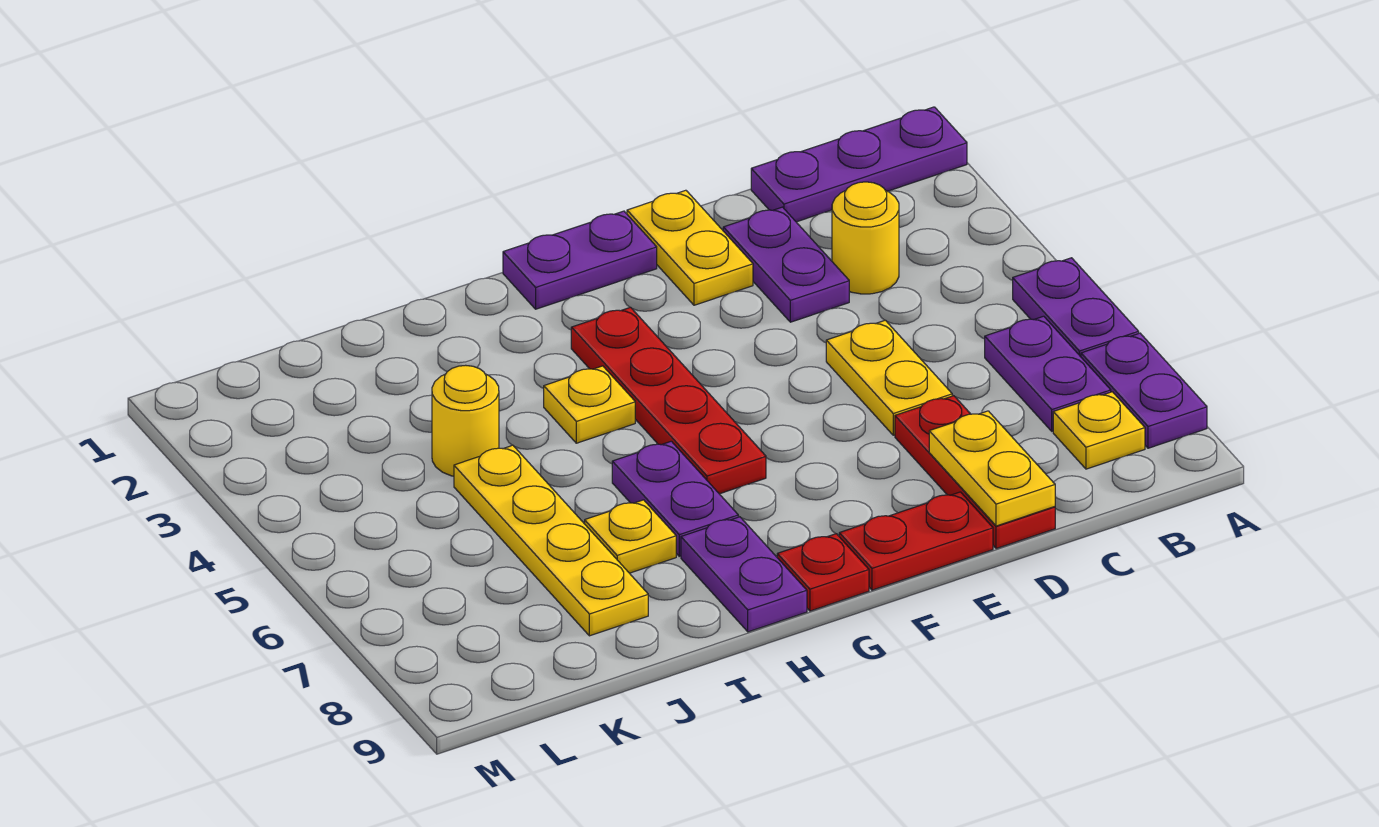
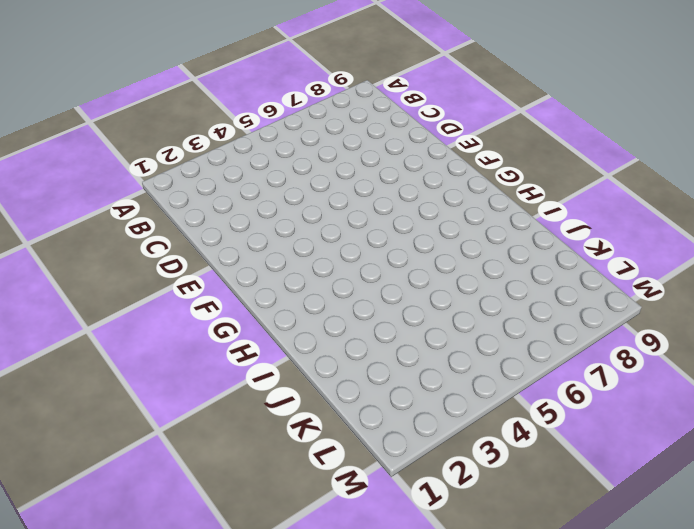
none -> purple 1x3 plate [751,107,967,222]
none -> purple 1x2 plate [1013,258,1139,357]
none -> purple 1x2 plate [1081,333,1207,448]

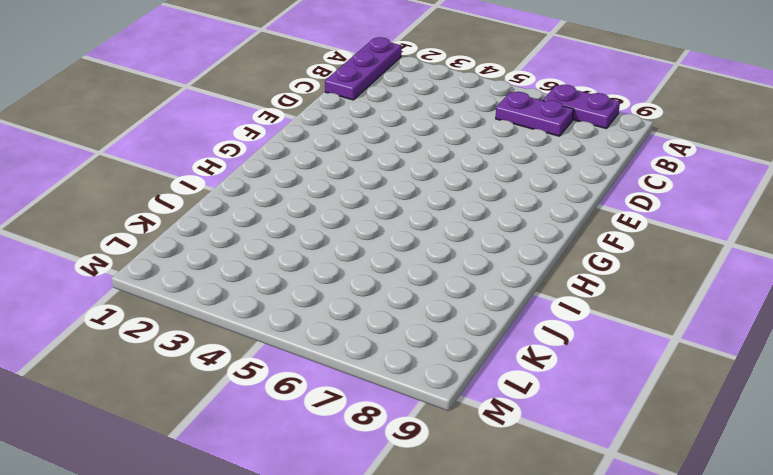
none -> purple 1x2 plate [1013,258,1139,357]
none -> yellow 1x1 plate [1053,392,1145,469]
none -> yellow 1x1 round brick [832,182,899,294]

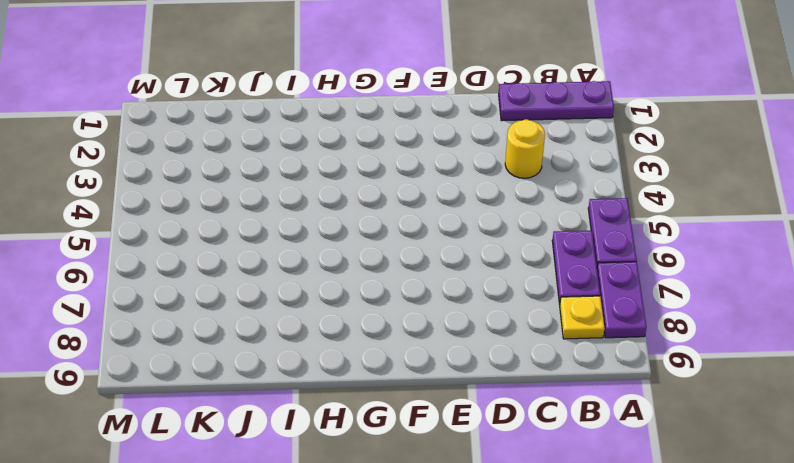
none -> purple 1x2 plate [723,207,849,322]
none -> yellow 1x2 plate [826,320,952,435]
none -> red 1x3 plate [895,396,1055,549]

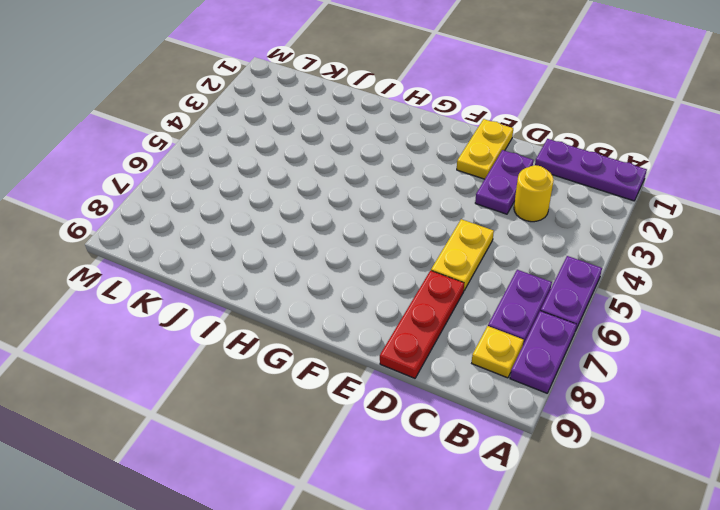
none -> red 1x2 plate [839,492,993,590]
none -> purple 1x2 plate [503,211,657,309]
none -> red 1x4 plate [571,307,766,494]

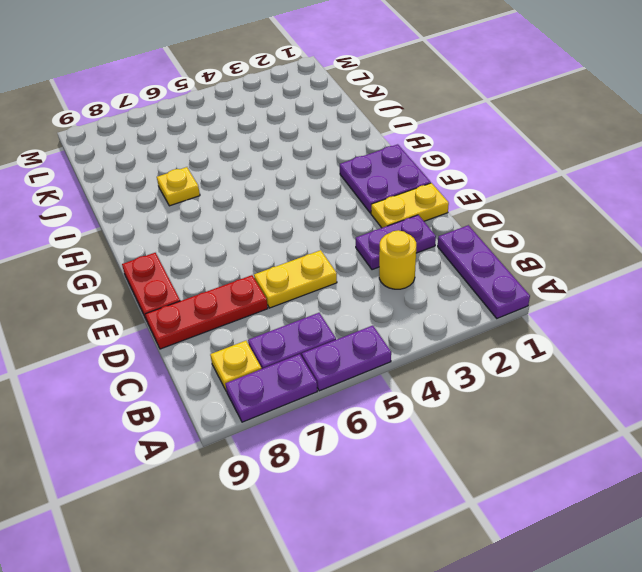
purple 2x2 plate [340,144,431,213] -> purple 1x2 plate [503,211,657,309]
none -> red 1x4 plate [571,307,766,494]
none -> red 1x1 plate [777,534,869,611]
none -> yellow 1x1 plate [544,366,635,443]

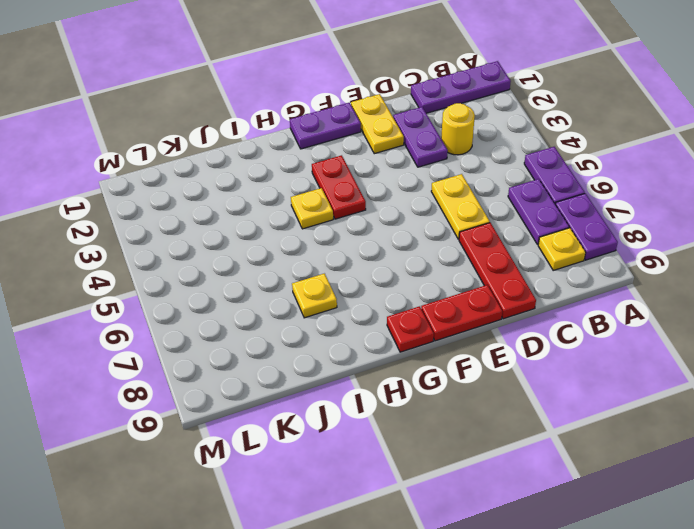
red 1x2 plate [312,155,366,219] -> red 1x4 plate [571,307,766,494]
none -> purple 1x2 plate [612,441,738,556]
none -> purple 1x2 plate [681,517,807,632]
none -> yellow 1x1 round brick [432,365,499,476]

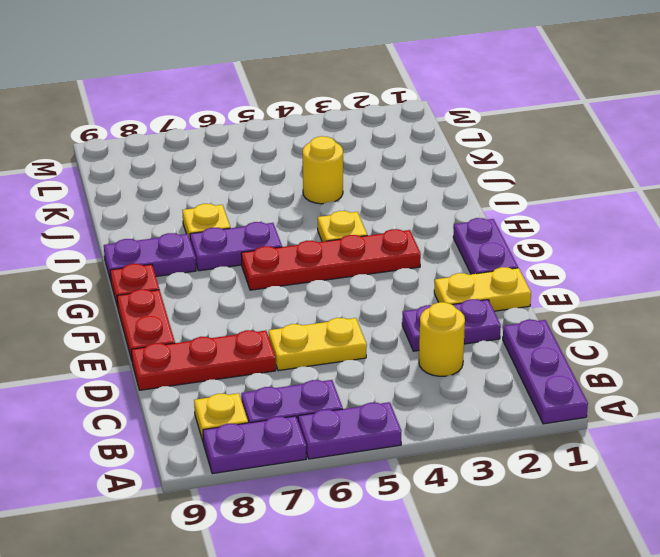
none -> yellow 1x4 plate [454,445,648,636]
none -> yellow 1x2 plate [929,411,1055,526]

